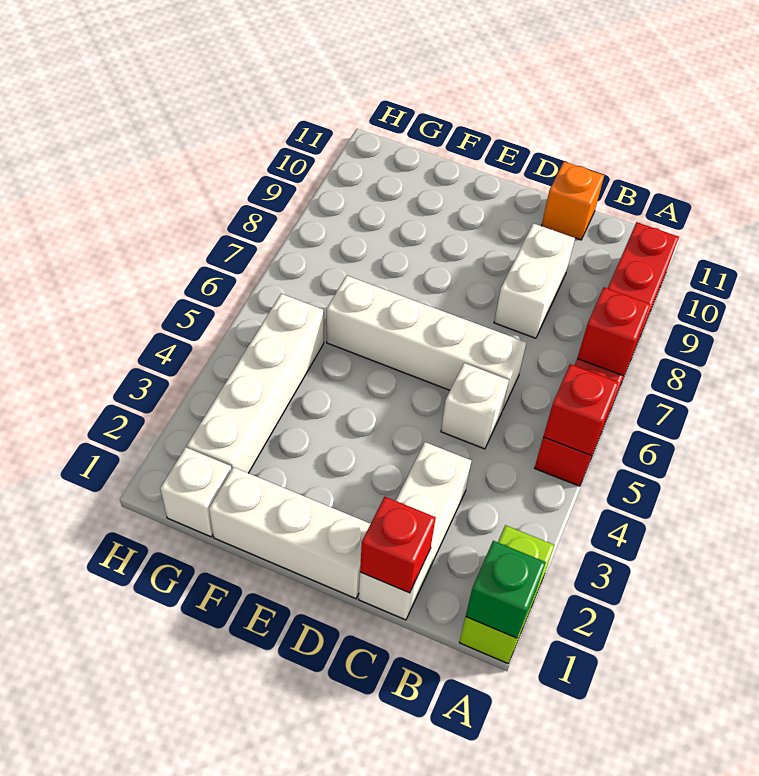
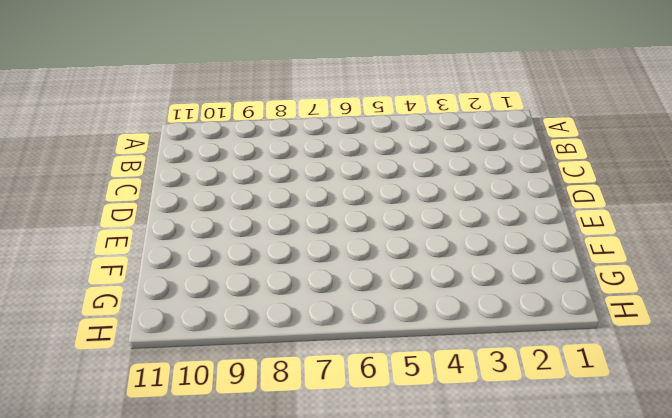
none -> lime 1x2 brick [459,525,555,663]
none -> red 1x6 brick [535,222,679,486]
none -> white 1x3 brick [359,442,471,620]

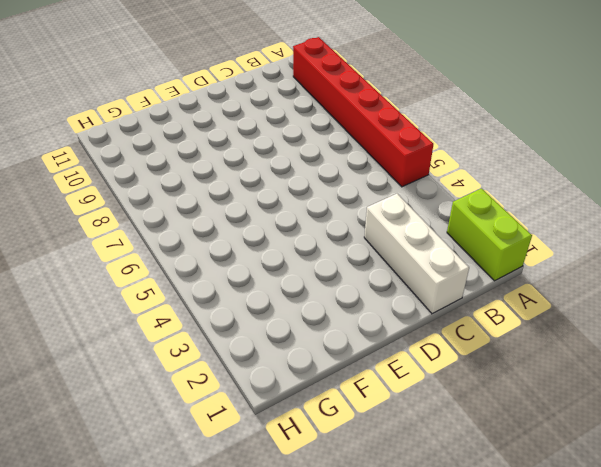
none -> white 1x1 brick [441,363,509,449]
none -> white 1x4 brick [327,275,527,409]
none -> white 1x2 brick [494,223,575,338]

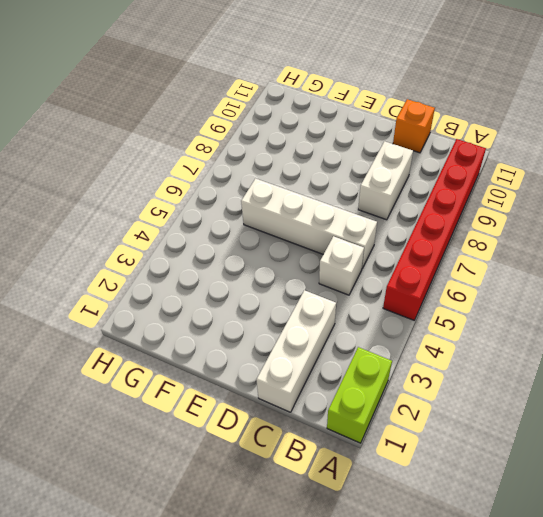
none -> white 1x3 brick [209,467,370,599]
none -> white 1x1 brick [160,447,231,537]
none -> white 1x4 brick [187,294,324,473]

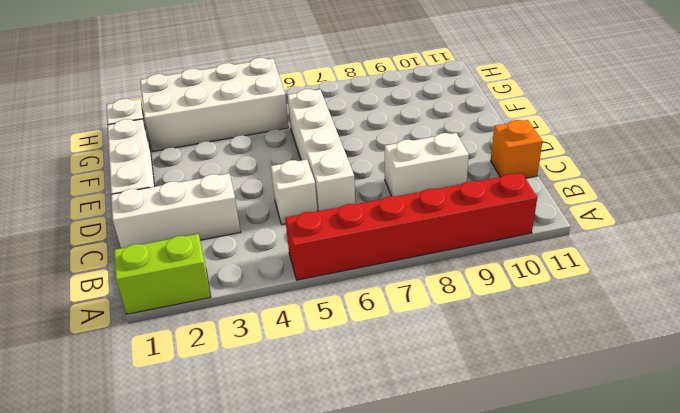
white 2x4 brick [140,58,289,151] -> white 1x4 brick [187,294,324,473]
none -> green 1x1 brick [466,541,546,638]
none -> red 1x1 brick [543,364,619,455]
none -> red 1x1 brick [577,287,650,375]

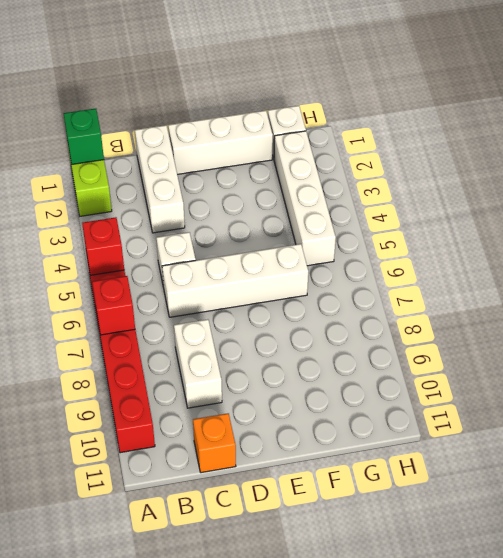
none -> red 1x1 brick [360,497,436,593]

